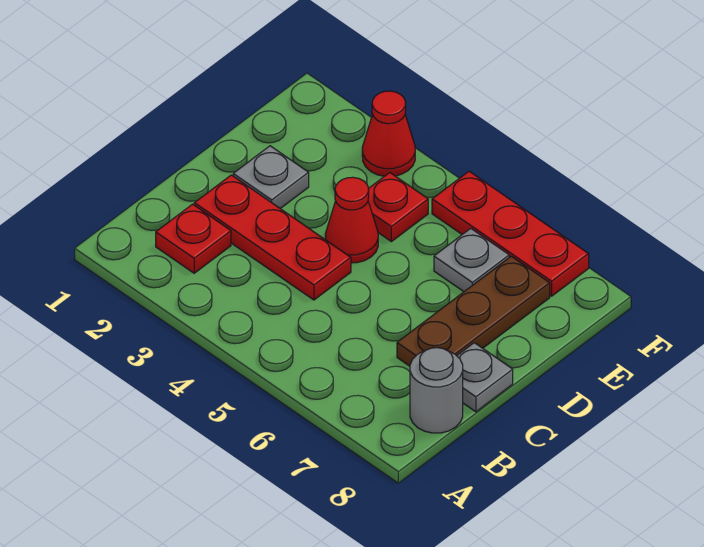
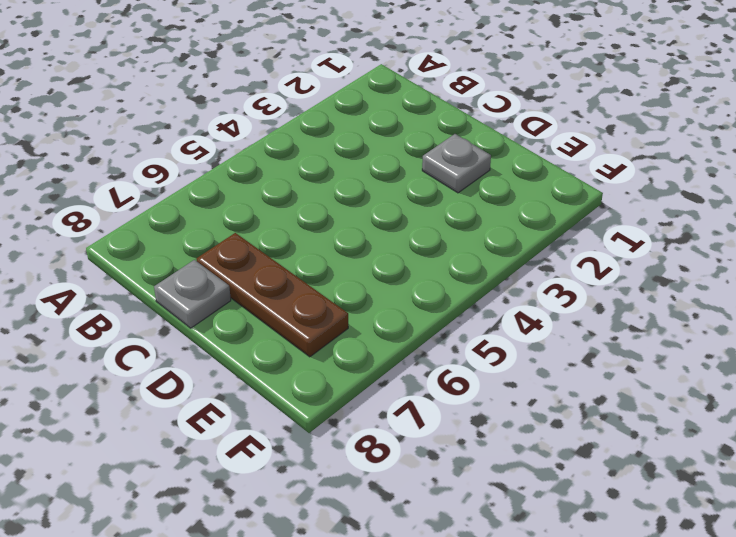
none -> red 1x1 plate [156,204,231,273]
none -> grey 1x1 round brick [410,348,463,433]

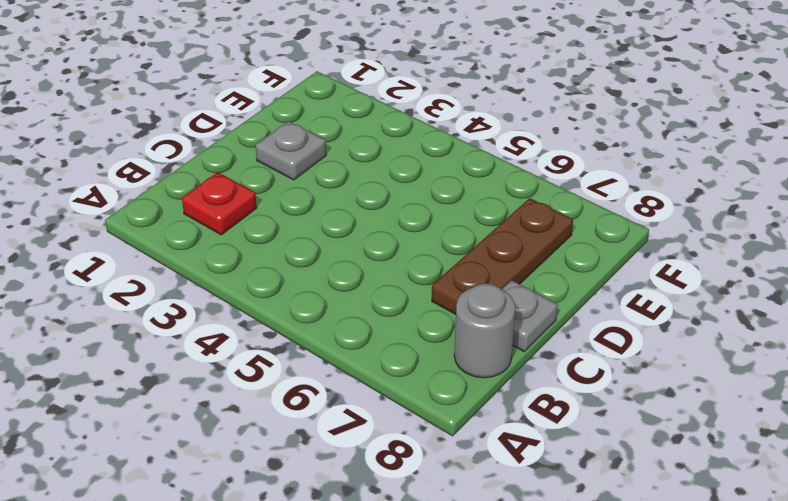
none -> red 1x3 plate [194,175,351,300]
none -> red 1x1 cone [325,177,378,263]

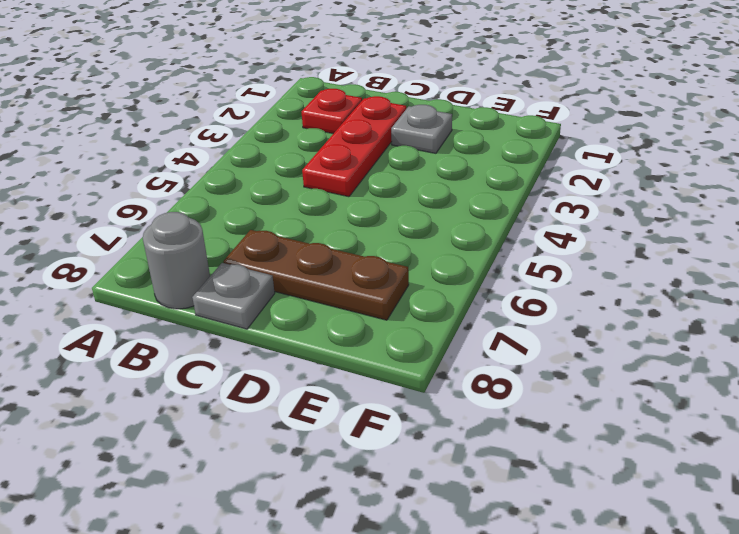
none -> red 1x1 cone [325,177,378,263]
none -> red 1x1 plate [368,173,428,242]

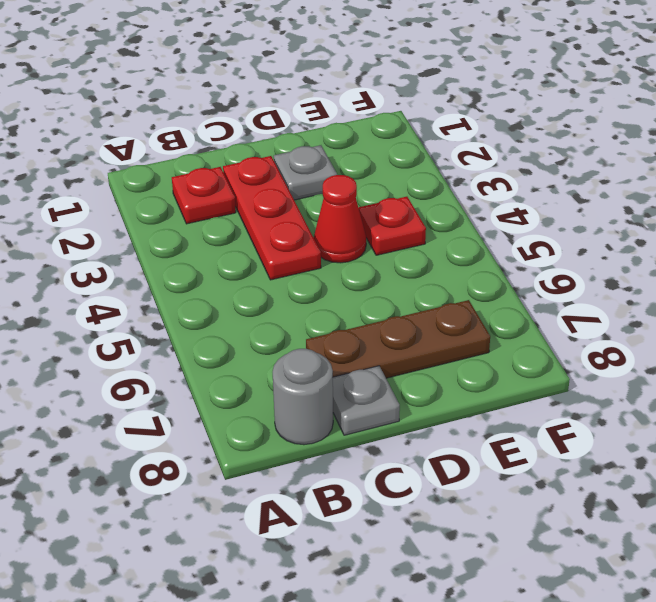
none -> grey 1x1 plate [434,228,509,292]
none -> red 1x1 cone [362,91,415,176]

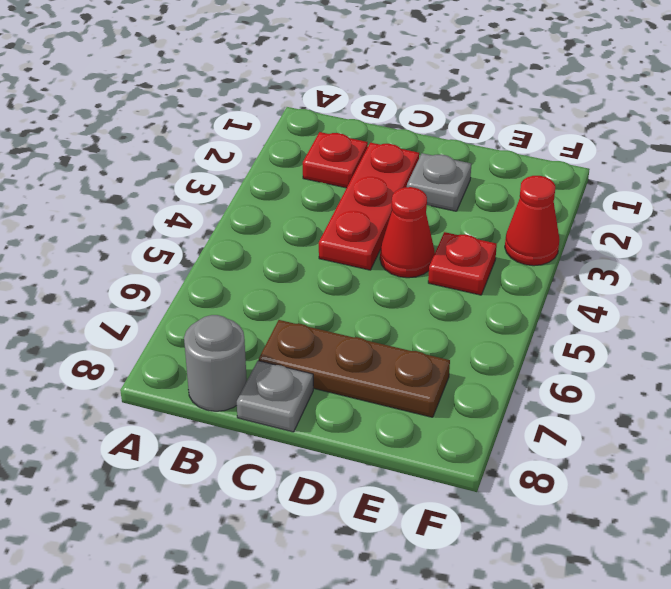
none -> grey 1x1 plate [434,228,509,292]
none -> red 1x3 plate [432,171,589,296]

